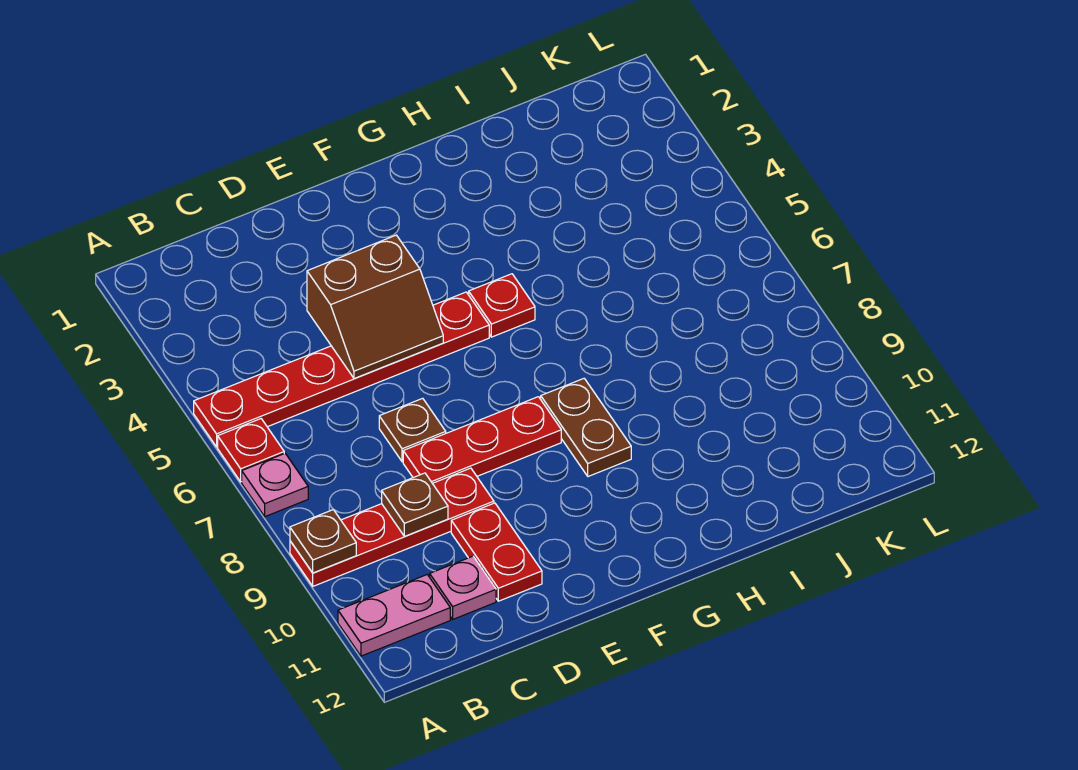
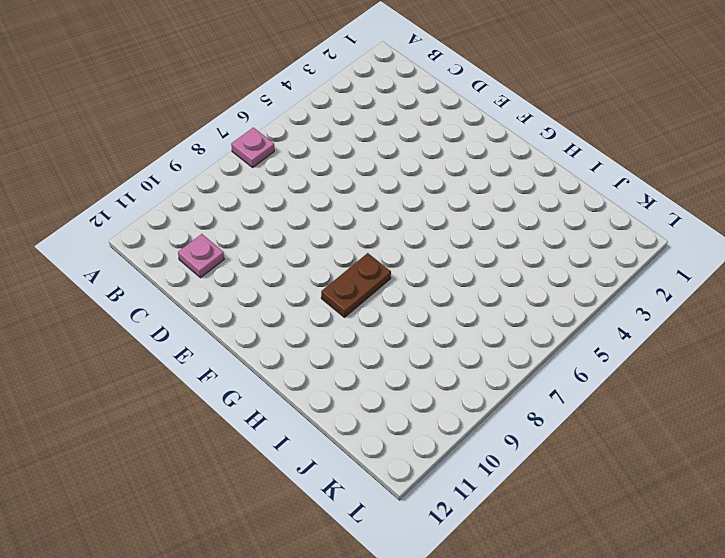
none -> red 1x6 plate [194,292,489,447]
none -> red 1x1 plate [218,419,284,482]
none -> red 1x4 plate [290,468,494,586]

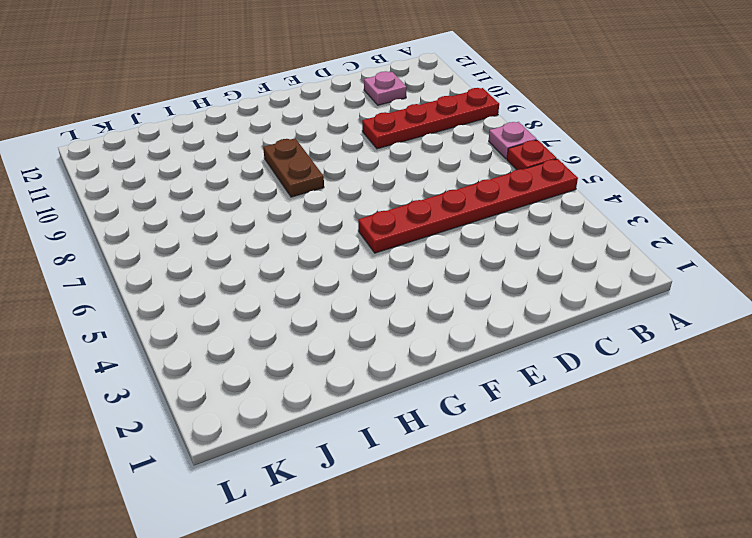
none -> pink 1x2 plate [338,575,450,656]
none -> brown 1x1 plate [379,398,446,462]
none -> red 1x3 plate [403,397,561,483]

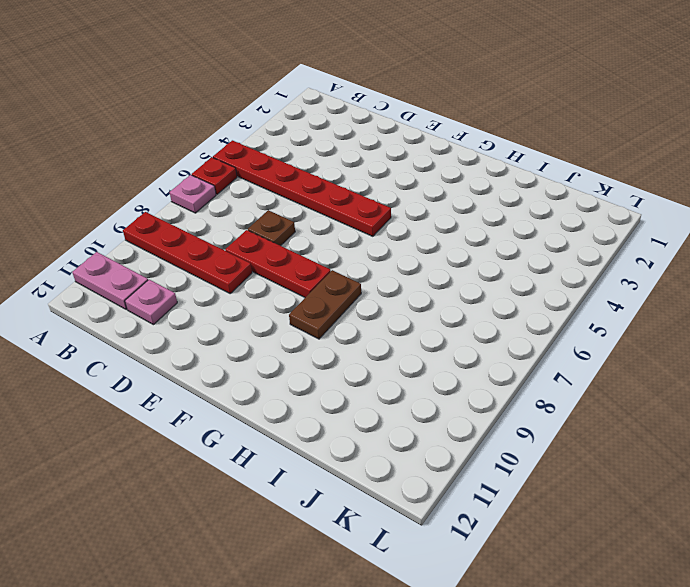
none -> red 1x2 plate [451,503,542,601]
none -> red 1x1 plate [469,274,535,337]
none -> brown 1x1 plate [290,510,356,573]

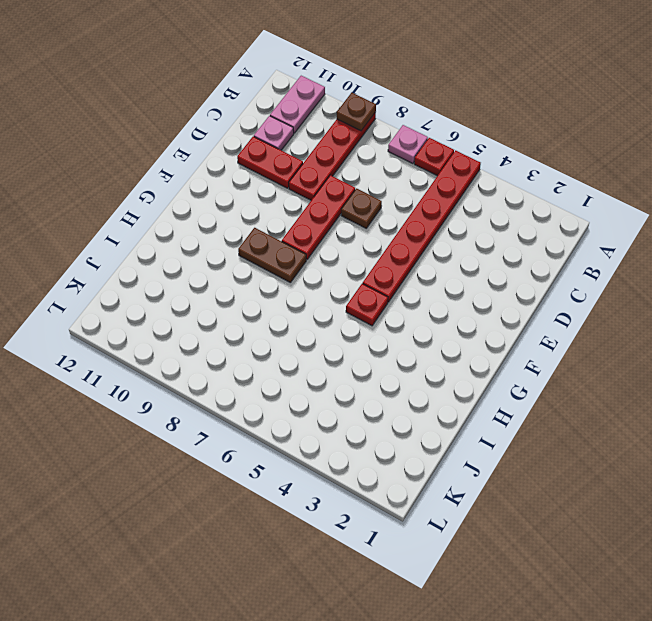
none -> brown 1x1 plate [382,473,448,536]
none -> brown 2x2 slope [307,235,443,379]

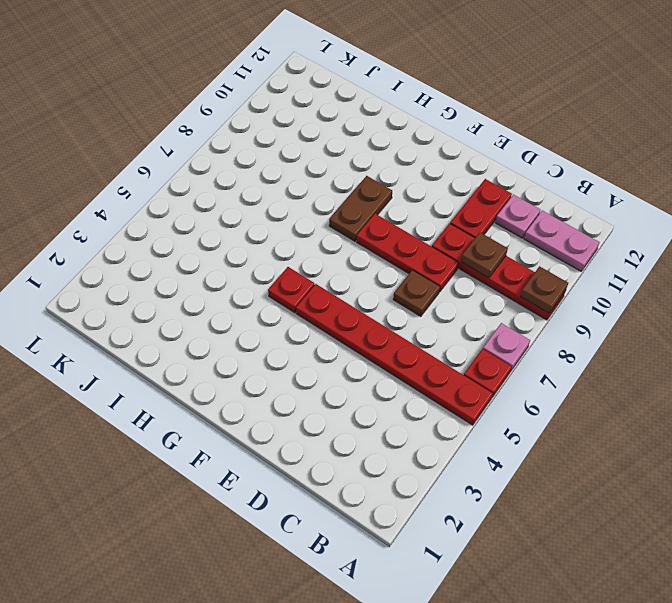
none -> brown 2x2 slope [307,235,443,379]

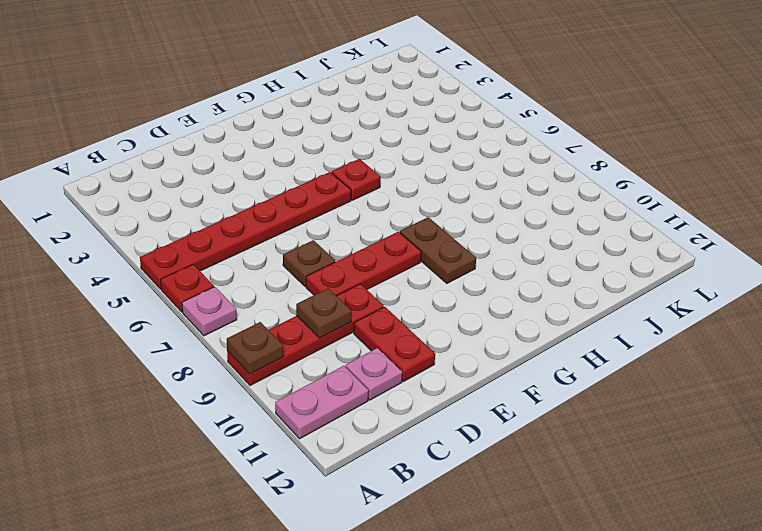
none -> brown 2x2 slope [307,235,443,379]

